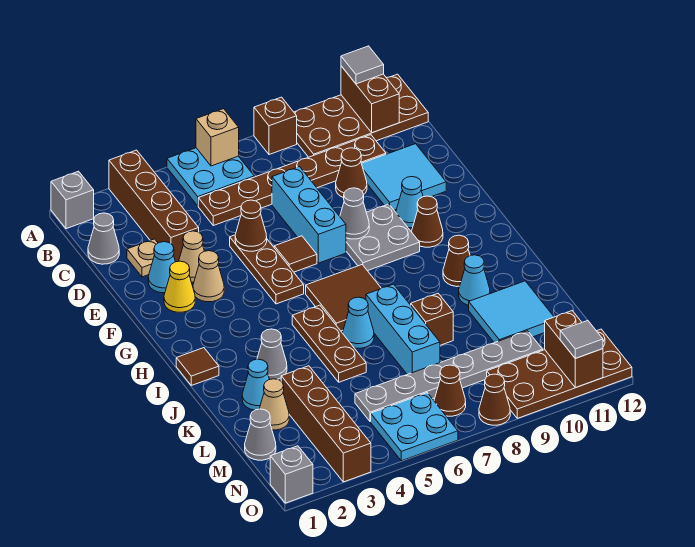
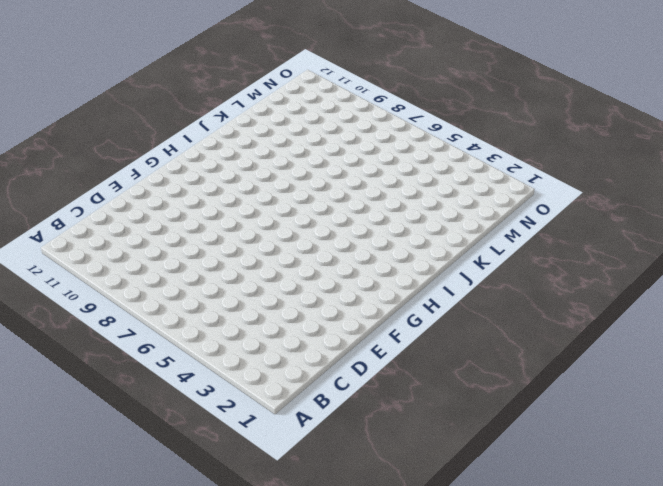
none -> grey 1x1 brick [51,171,94,229]
none -> brown 1x4 brick [109,150,199,262]
none -> cyan 2x2 plate [167,148,254,206]
none -> brown 1x1 brick [254,97,297,155]

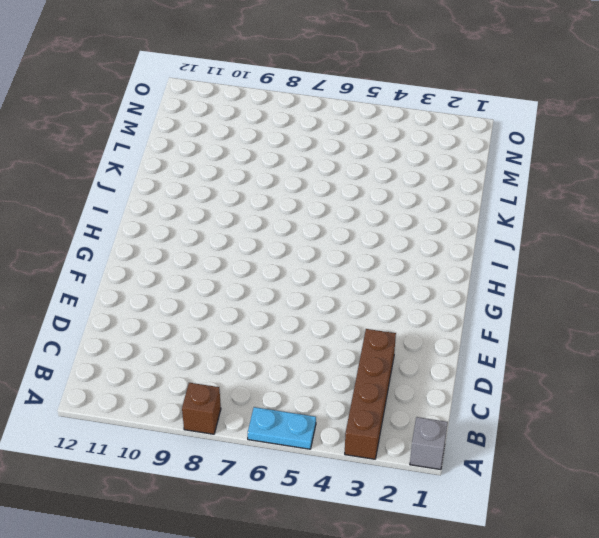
cyan 1x2 plate [248,407,316,449] -> cyan 2x2 plate [167,148,254,206]
none -> brown 2x4 plate [294,74,428,157]
none -> grey 1x1 cone [88,213,119,264]
none -> brown 1x6 plate [198,135,386,226]
none -> tan 1x1 plate [127,239,158,277]

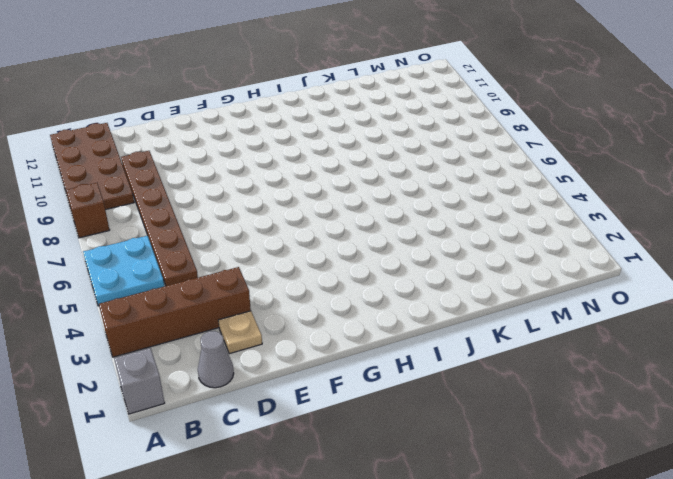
none -> cyan 1x3 brick [272,167,346,263]
none -> brown 1x1 cone [336,148,367,198]
none -> cyan 2x2 tile [362,144,446,210]
none -> cyan 1x1 cone [148,242,175,293]

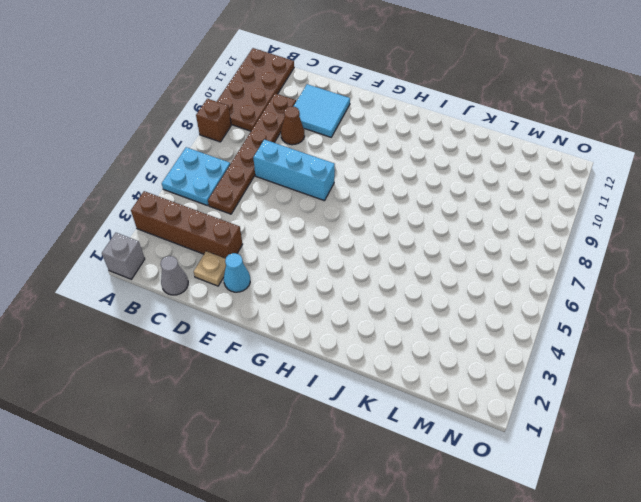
none -> tan 1x1 cone [179,231,204,282]
none -> brown 1x3 plate [230,235,304,304]
none -> yellow 1x1 cone [164,261,195,312]
none -> tan 1x1 cone [193,251,224,302]

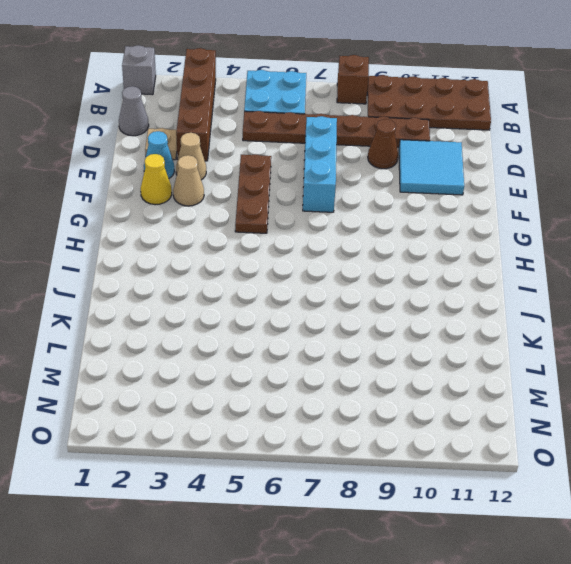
none -> brown 1x1 tile [274,236,317,272]
none -> grey 2x2 plate [346,204,420,271]
none -> cyan 1x1 cone [396,177,423,228]
none -> brown 1x1 cone [412,196,443,247]

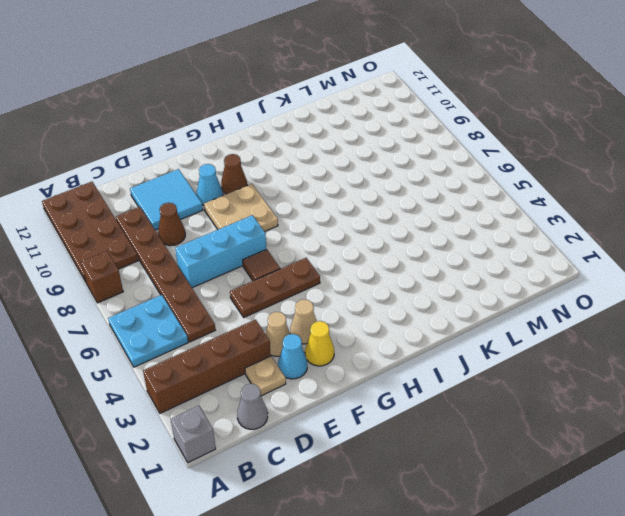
tan 2x2 plate [204,184,278,232] -> grey 2x2 plate [346,204,420,271]
none -> brown 2x2 tile [306,265,381,331]
none -> brown 1x1 tile [176,348,219,385]
none -> brown 1x3 plate [292,305,366,382]
none -> brown 1x1 cone [443,235,470,287]

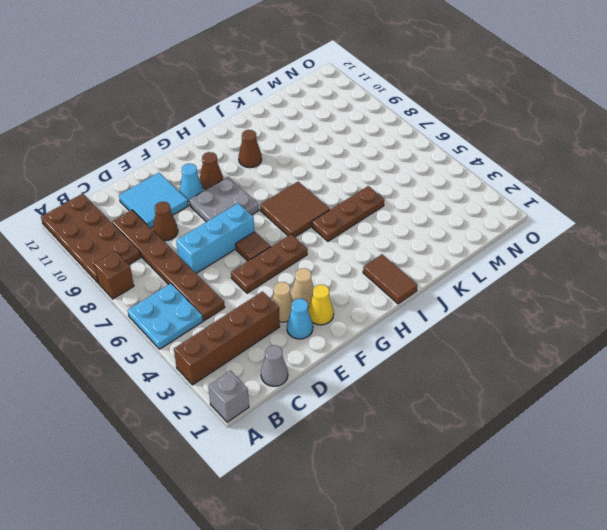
brown 1x2 tile [363,254,417,304] -> brown 1x1 tile [176,348,219,385]
none -> tan 1x1 plate [127,239,158,277]
none -> grey 1x1 cone [257,329,287,380]
none -> cyan 1x1 cone [343,297,374,348]
none -> cyan 1x3 brick [366,284,440,375]

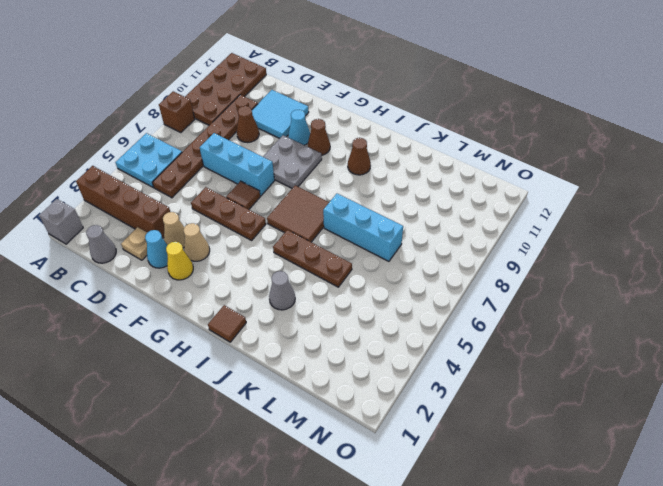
none -> cyan 1x1 cone [343,297,374,348]
none -> cyan 1x1 cone [459,255,490,305]
none -> cyan 1x1 cone [242,359,269,410]
none -> brown 1x1 brick [411,293,453,345]

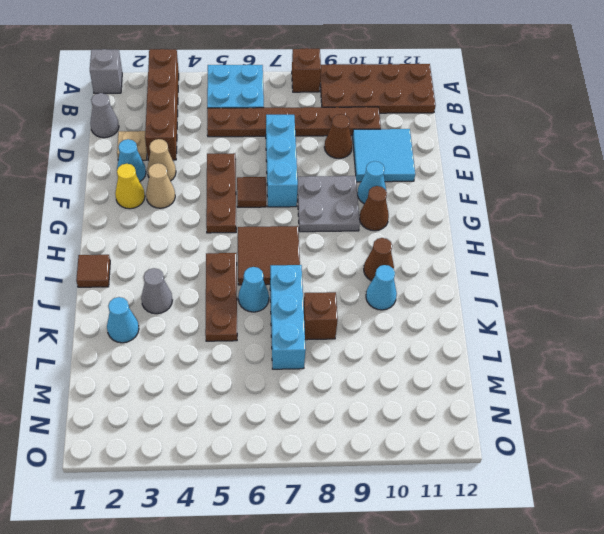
none -> cyan 2x2 tile [469,281,554,343]
none -> tan 1x1 cone [259,379,289,430]
none -> brown 1x4 brick [281,366,371,482]
none -> grey 1x1 cone [245,409,276,460]

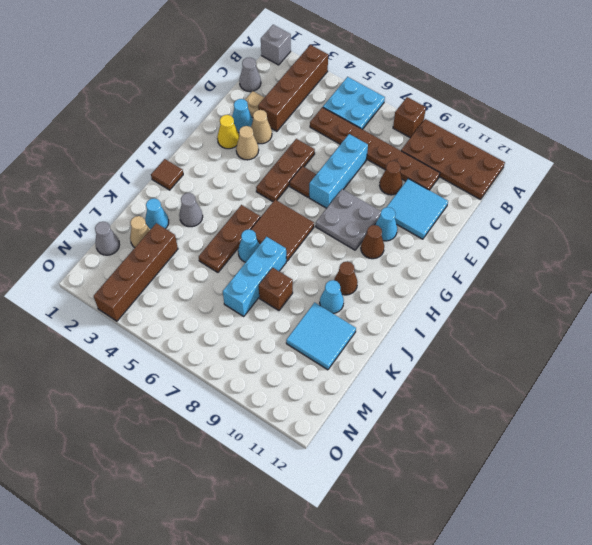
none -> grey 1x6 plate [355,331,543,422]
none -> cyan 2x2 plate [371,393,458,461]
none -> brown 1x1 cone [434,365,466,416]
none -> brown 2x4 plate [487,329,632,418]

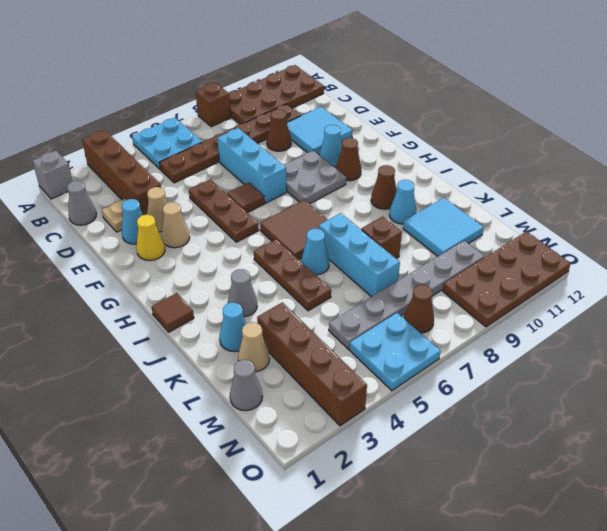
none -> grey 1x1 brick [270,446,313,503]
none -> brown 1x1 cone [479,374,510,425]
none -> tan 1x1 brick [196,109,239,166]
none -> brown 1x2 brick [341,66,399,133]

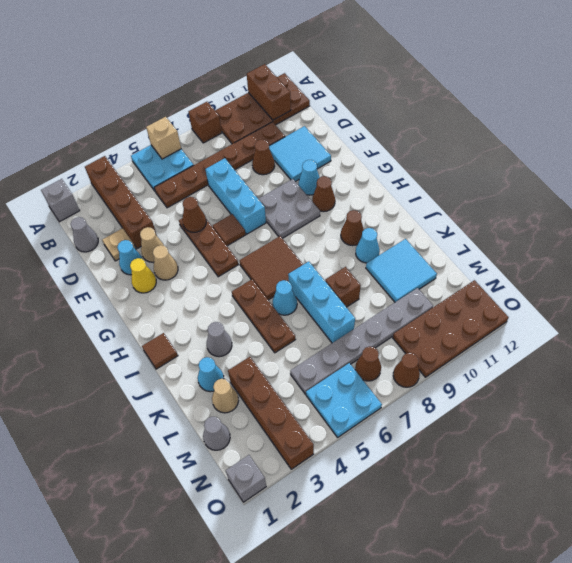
none -> grey 1x1 cone [340,188,369,239]
none -> brown 1x2 brick [545,311,603,388]
none -> grey 1x1 tile [341,46,384,84]
none -> grey 1x1 tile [560,321,603,358]

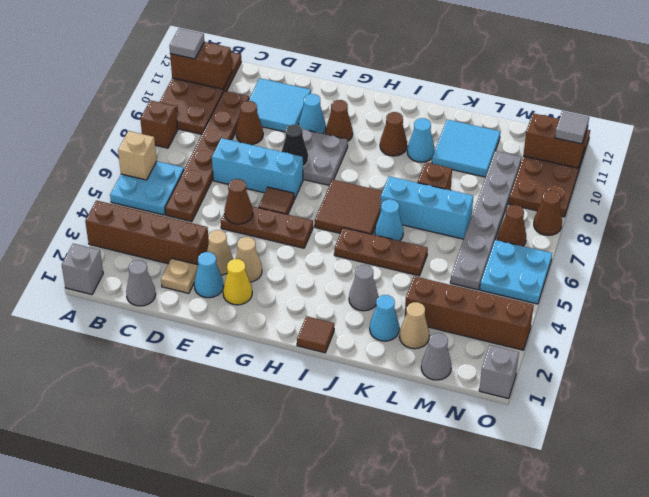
black 1x1 cone [282,124,308,166] -> grey 1x1 cone [340,188,369,239]

